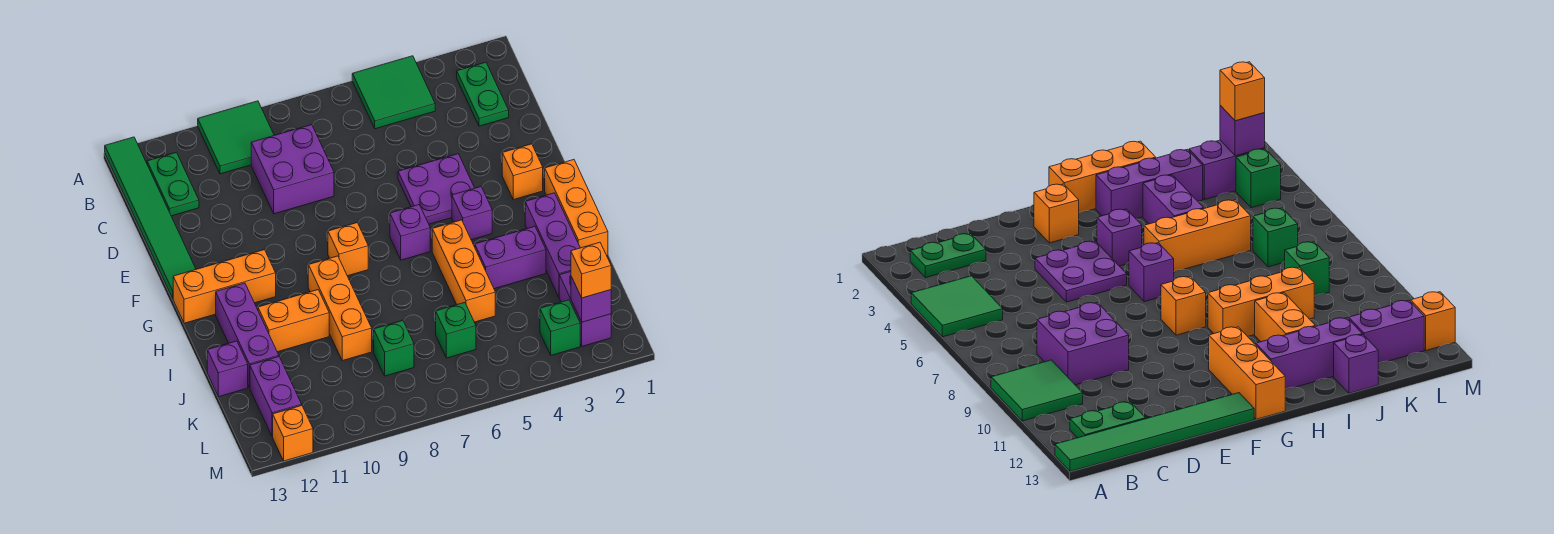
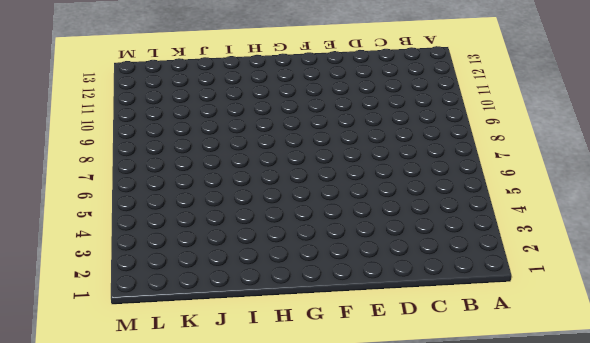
none -> green 2x2 tile [352,56,435,129]
none -> green 2x2 tile [198,101,274,174]
none -> green 1x6 tile [105,137,196,298]

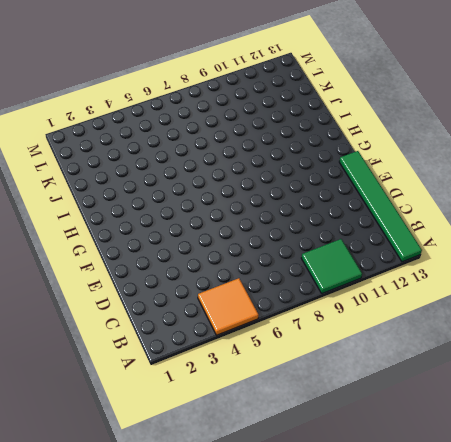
orange 2x2 tile [198,278,258,335] -> green 2x2 tile [352,56,435,129]
none -> green 1x2 plate [457,62,509,126]
none -> green 1x2 plate [147,152,199,216]
none -> purple 2x2 brick [251,125,334,214]

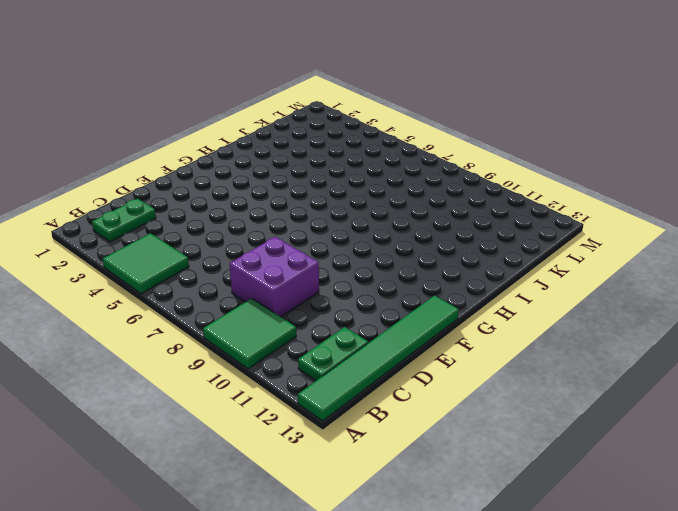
none -> purple 2x2 plate [398,154,474,224]
none -> orange 1x1 brick [502,144,543,200]
none -> orange 1x3 brick [545,160,608,256]

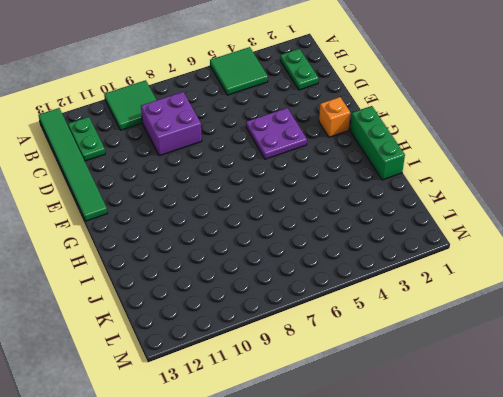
green 1x3 brick [350,106,405,180] -> orange 1x3 brick [545,160,608,256]
none -> purple 1x1 brick [452,187,492,240]
none -> purple 1x1 brick [390,205,430,260]
none -> orange 1x1 brick [328,223,368,276]

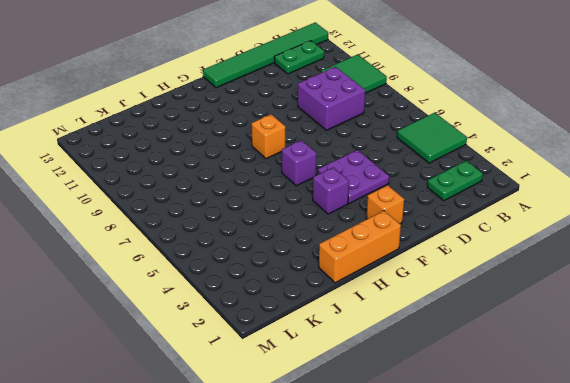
none -> orange 1x3 brick [173,250,276,323]
none -> purple 1x3 brick [525,193,580,297]
none -> orange 1x3 brick [432,220,495,322]

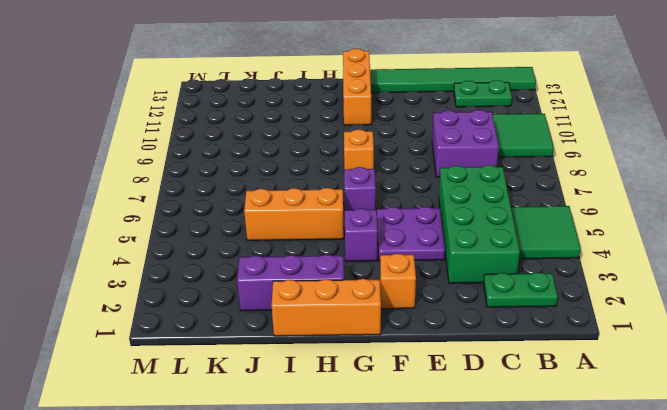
green 2x4 brick [439,165,520,283] -> none
none -> orange 1x3 brick [308,256,372,361]
none -> purple 1x3 brick [216,283,279,388]
none -> purple 1x2 brick [475,226,546,289]

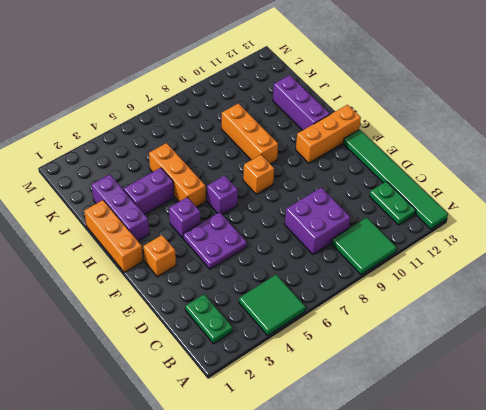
none -> orange 1x2 brick [258,290,329,352]
none -> purple 1x1 brick [207,341,248,397]
none -> purple 1x2 brick [559,272,611,346]

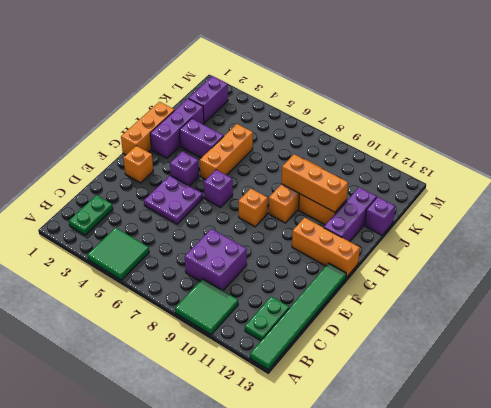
orange 1x3 brick [282,154,348,212] -> none
none -> green 1x1 brick [436,302,476,358]
none -> green 1x1 brick [374,321,414,376]
none -> purple 1x2 brick [250,357,302,437]

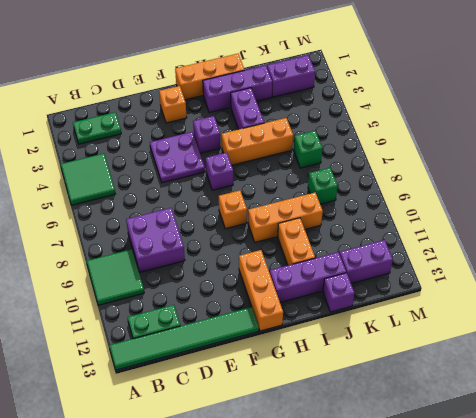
none -> green 1x1 brick [540,300,580,355]
none -> orange 1x1 brick [273,406,313,461]
none -> purple 1x1 brick [571,276,611,322]

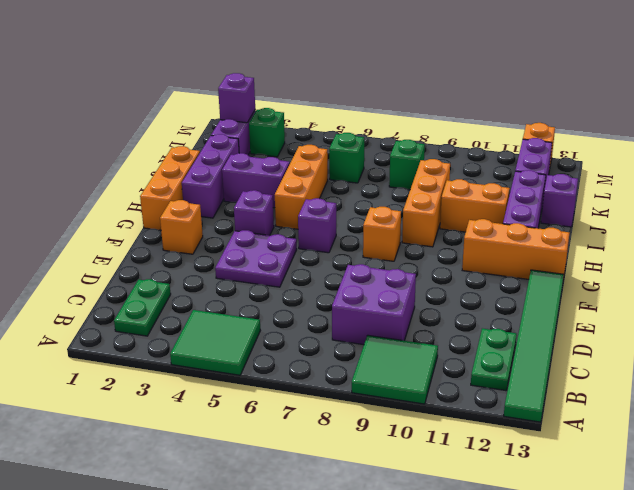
none -> orange 1x1 brick [571,242,611,298]

